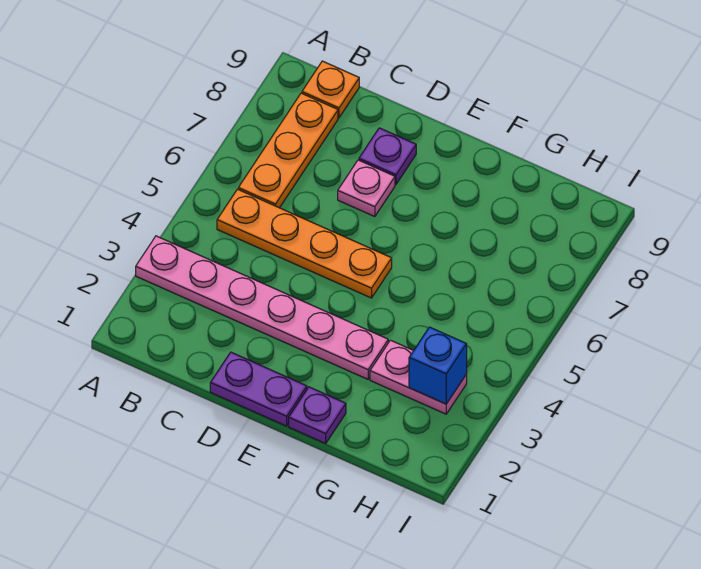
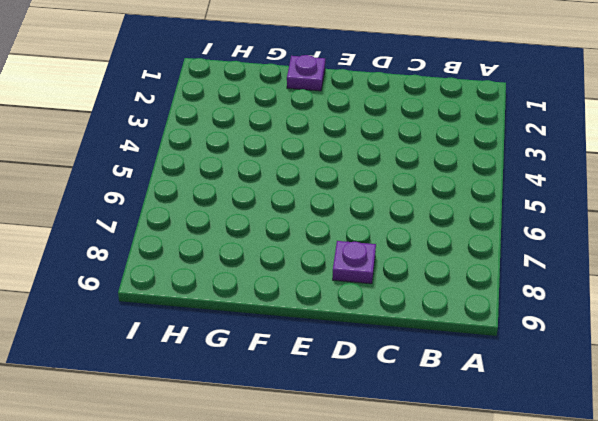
none -> pink 1x6 plate [136,236,388,379]
none -> orange 1x4 plate [217,189,392,298]

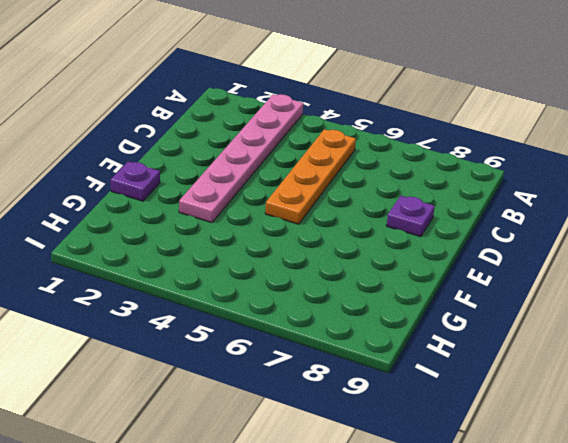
none -> orange 1x3 plate [238,93,338,208]
none -> orange 1x1 plate [302,61,359,118]

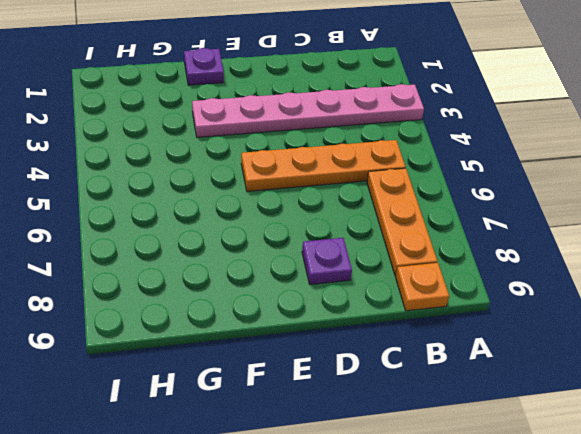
none -> purple 1x2 plate [210,352,307,426]
none -> pink 1x1 plate [338,160,395,217]

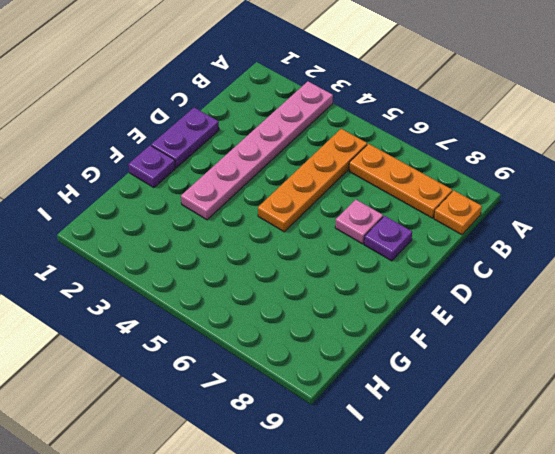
none -> pink 1x2 plate [370,340,467,414]
none -> blue 1x1 brick [409,327,467,404]

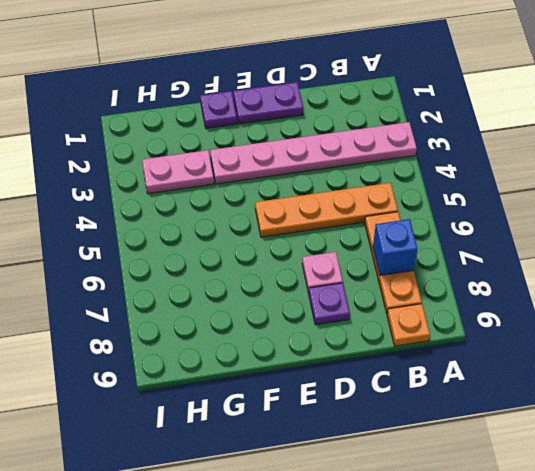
blue 1x1 brick [373,219,418,275] -> blue 1x1 brick moved to [409,327,467,404]

